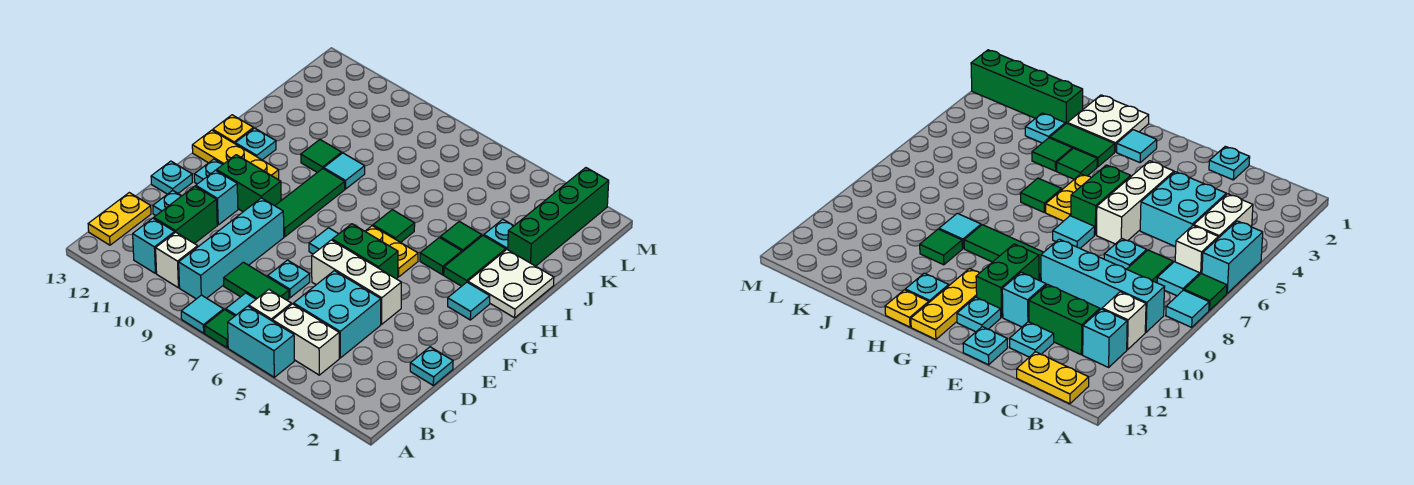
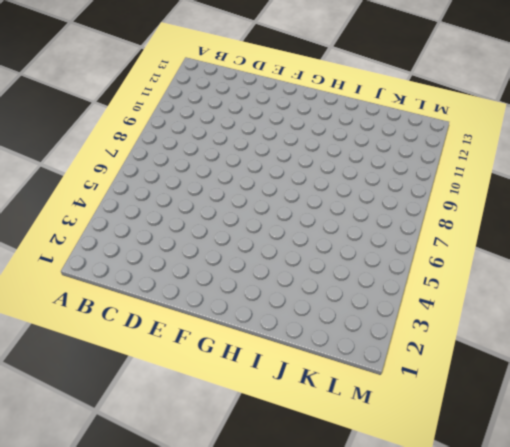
none -> cyan 1x2 brick [228,306,294,377]
none -> green 1x1 tile [205,310,234,348]
none -> cyan 1x1 tile [181,295,224,333]
none -> white 1x2 brick [272,304,339,375]

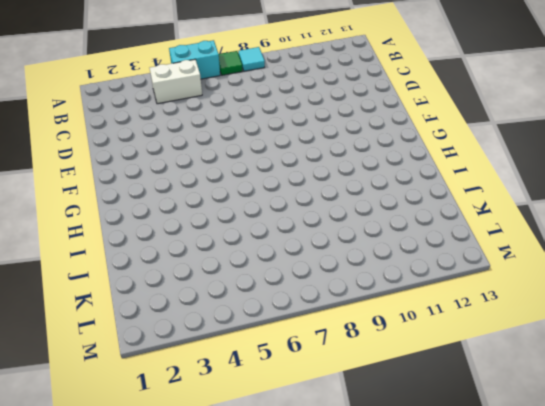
none -> white 1x1 brick [249,290,291,321]
none -> cyan 1x1 tile [226,293,256,316]
none -> cyan 1x4 brick [179,198,284,299]
none -> white 1x1 brick [156,232,198,288]

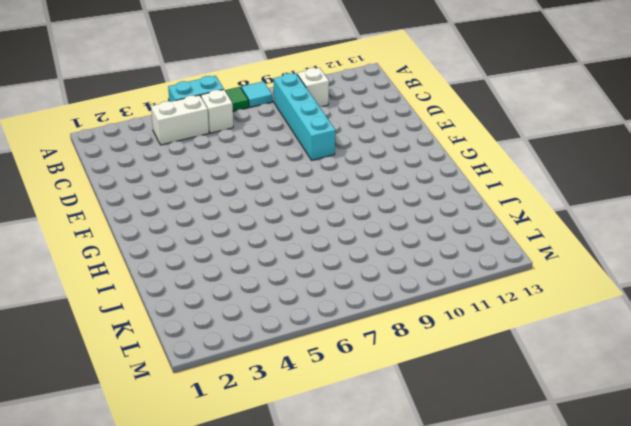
none -> cyan 1x1 tile [226,293,256,316]
none -> cyan 1x1 brick [133,218,175,273]
none -> yellow 1x2 plate [88,193,151,245]
none -> cyan 2x2 brick [294,271,381,358]

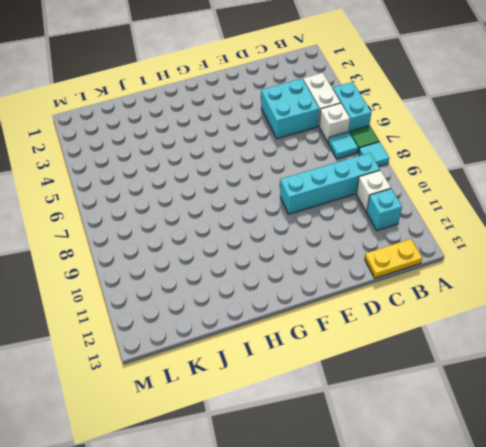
none -> green 1x2 tile [224,262,289,300]
none -> green 1x2 brick [154,186,217,244]
none -> cyan 1x1 plate [410,347,453,385]
none -> cyan 1x1 plate [268,260,310,298]

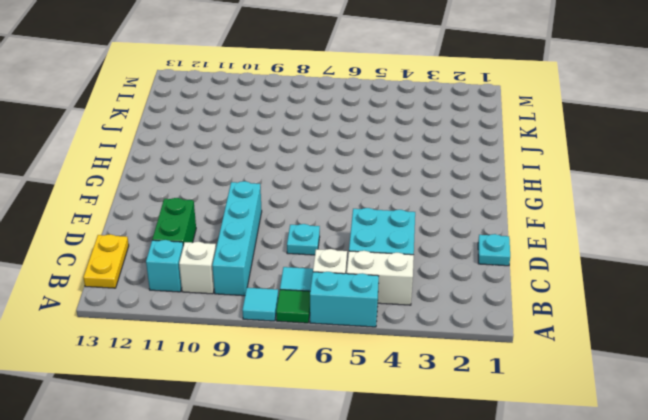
none -> green 1x2 tile [224,262,289,300]
none -> cyan 1x1 plate [153,190,181,216]
none -> white 1x3 brick [312,240,401,324]
none -> cyan 1x1 brick [196,170,238,225]

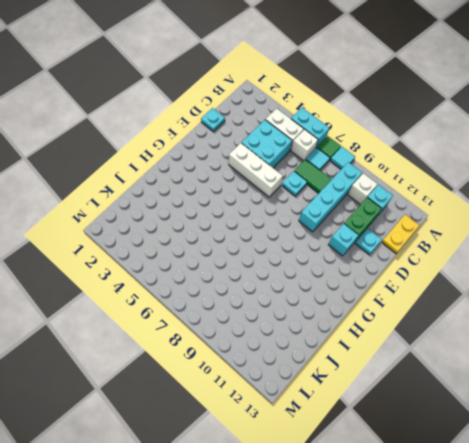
none -> cyan 1x1 plate [151,161,193,194]
none -> green 1x2 brick [332,224,398,279]
none -> cyan 1x1 tile [309,228,338,254]
none -> green 1x3 tile [275,169,345,237]

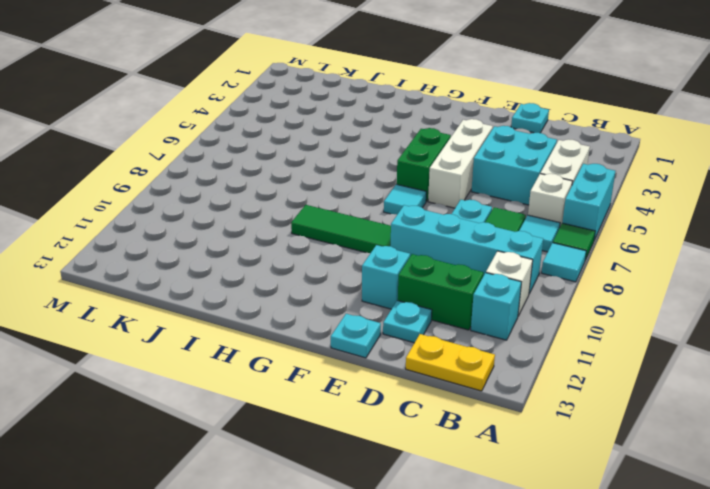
none -> green 1x2 brick [217,155,281,212]
none -> cyan 1x1 plate [194,159,223,184]
none -> cyan 1x1 tile [448,282,490,320]
none -> yellow 1x2 plate [365,226,418,277]

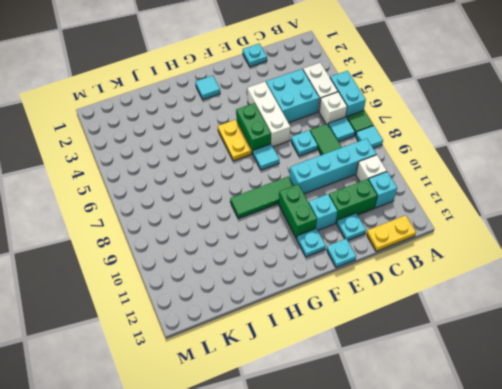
none -> yellow 1x3 plate [192,130,279,179]
none -> white 2x2 plate [468,250,554,318]
none -> green 1x2 tile [444,236,506,286]
none -> green 1x1 tile [420,238,462,275]

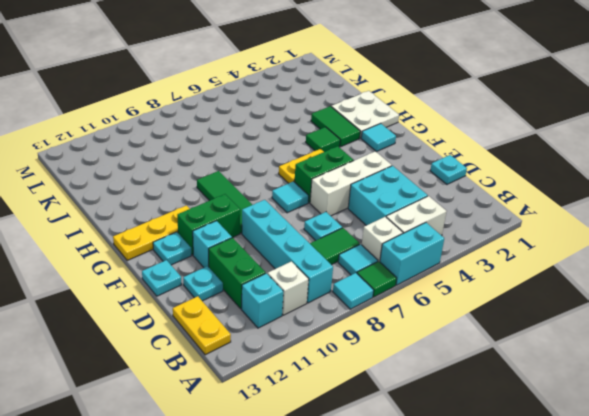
none -> green 1x1 tile [373,210,415,242]
none -> cyan 1x1 plate [235,128,276,160]
none -> yellow 1x1 plate [213,115,253,144]
none -> green 1x1 tile [440,221,482,252]

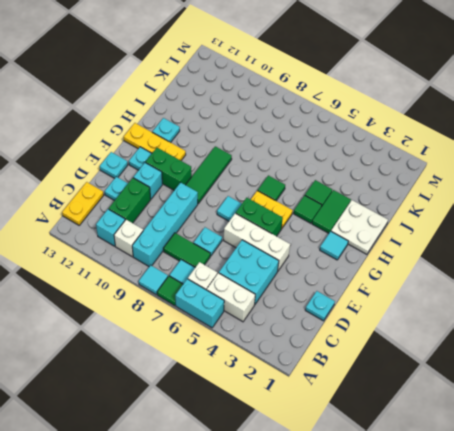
none -> yellow 1x1 plate [213,115,253,144]
none -> cyan 1x1 tile [324,153,365,189]
none -> green 1x1 tile [301,140,342,172]
none -> green 1x4 brick [508,168,609,266]

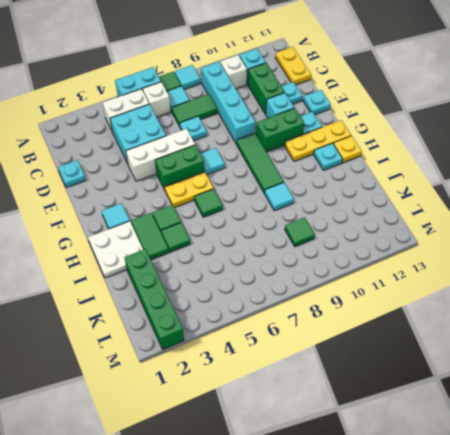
green 1x1 tile [285,217,315,247] -> green 1x1 tile moved to [301,140,342,172]
none -> cyan 1x1 plate [484,219,513,250]

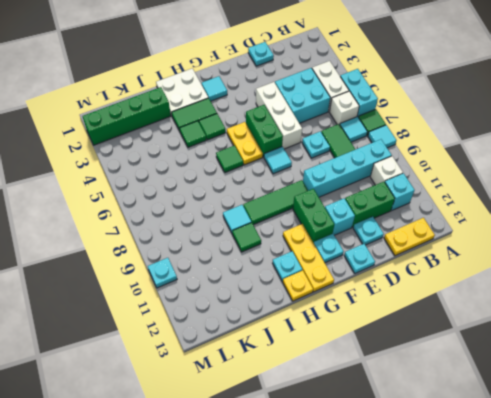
cyan 1x1 plate [148,258,177,288] -> cyan 1x1 plate moved to [484,219,513,250]

